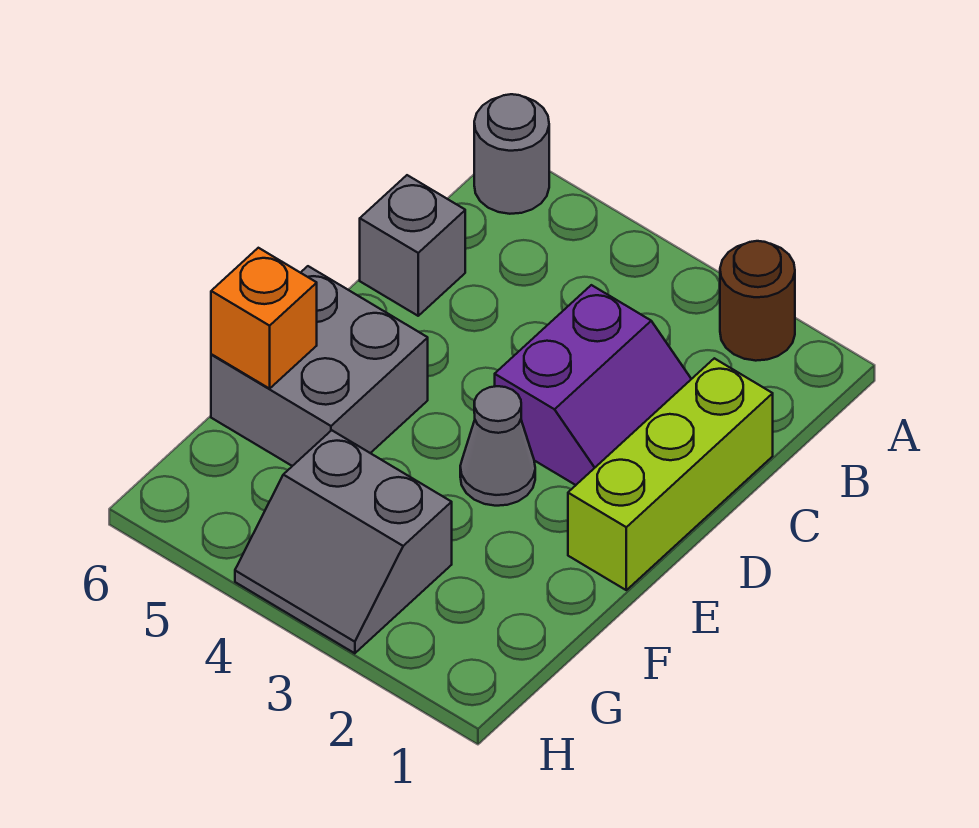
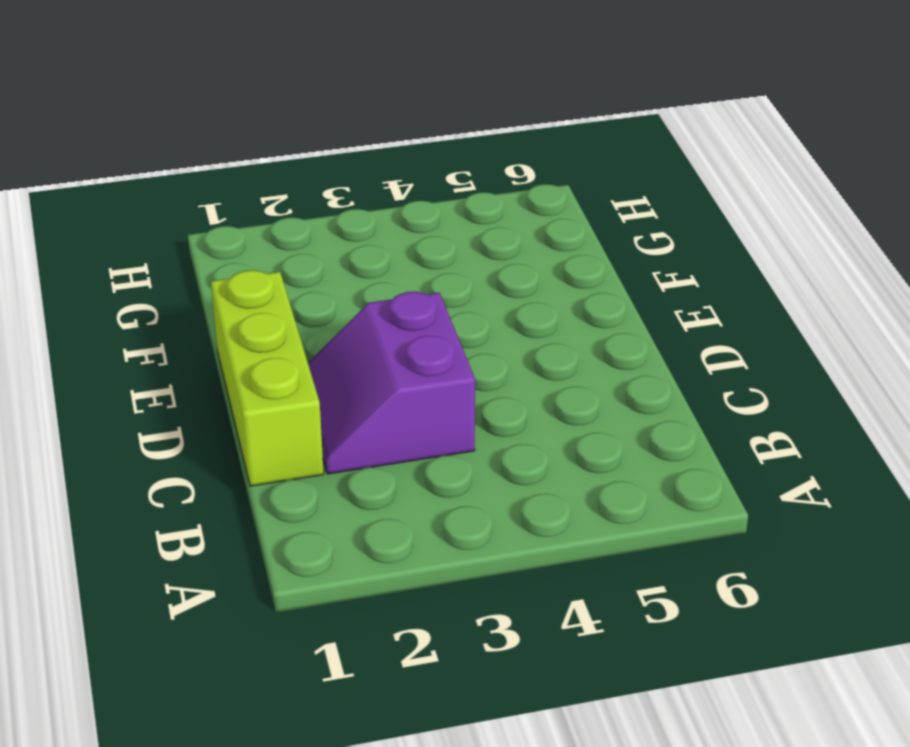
none -> brown 1x1 round brick [720,241,795,361]
none -> grey 1x1 round brick [474,94,549,214]

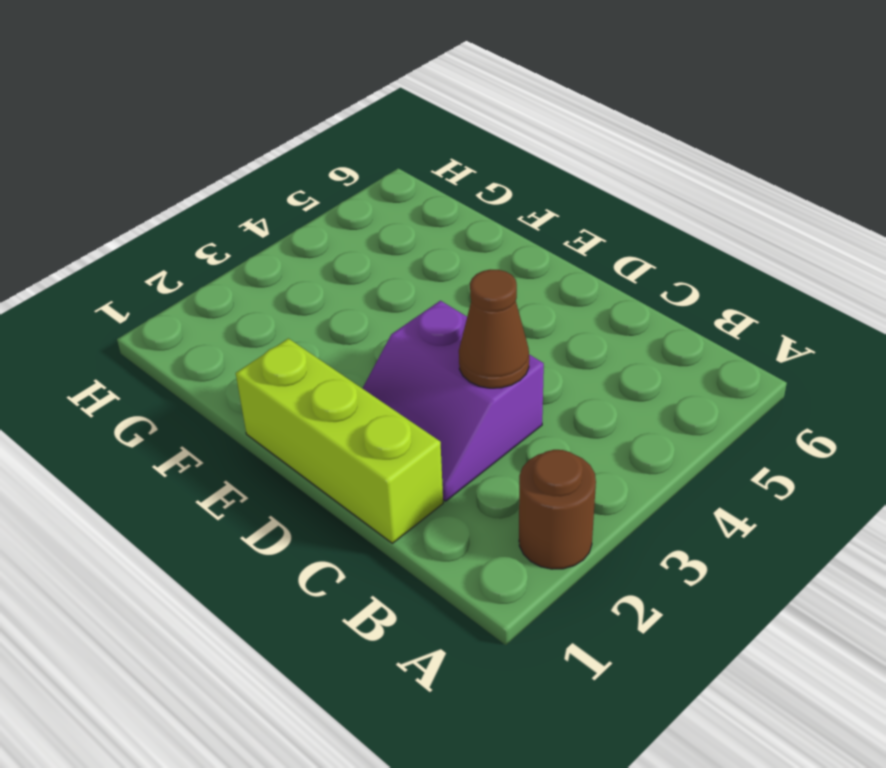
brown 1x1 cone [459,270,529,388] -> none
none -> grey 1x1 round brick [474,94,549,214]
none -> grey 1x1 brick [360,175,465,316]

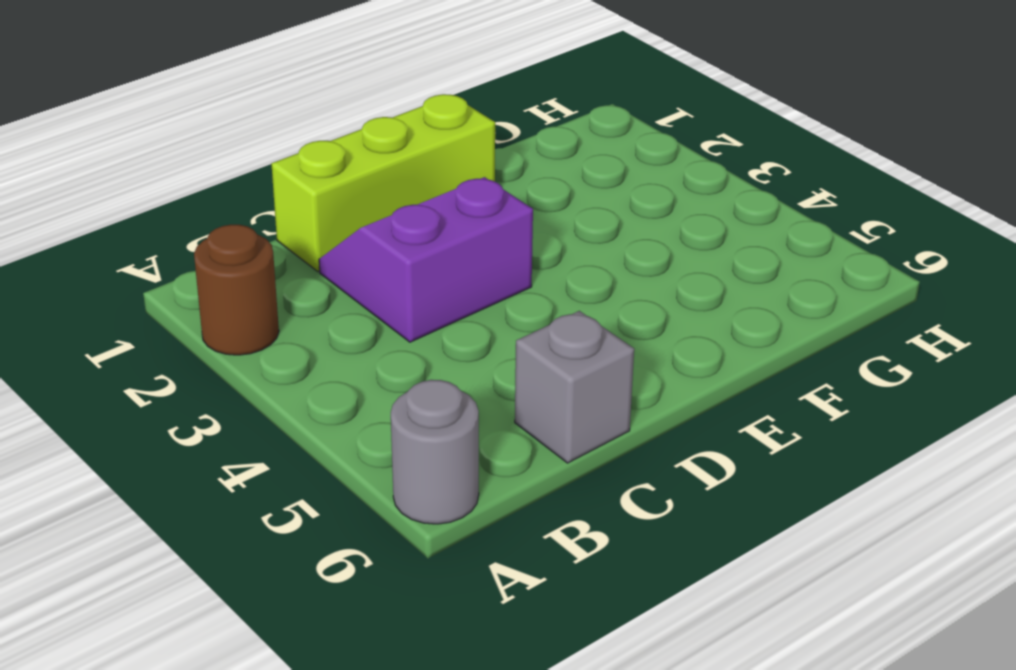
none -> grey 1x1 cone [460,386,535,506]
none -> grey 2x2 brick [211,266,428,466]

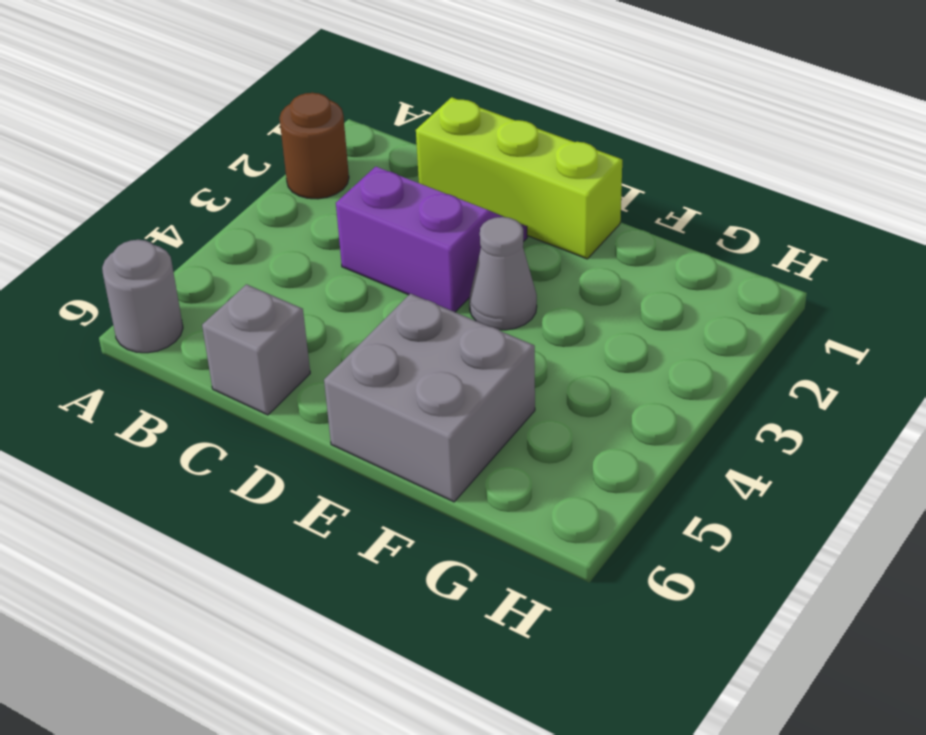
none -> grey 2x2 slope [235,430,452,653]
none -> orange 1x1 brick [211,248,317,389]

